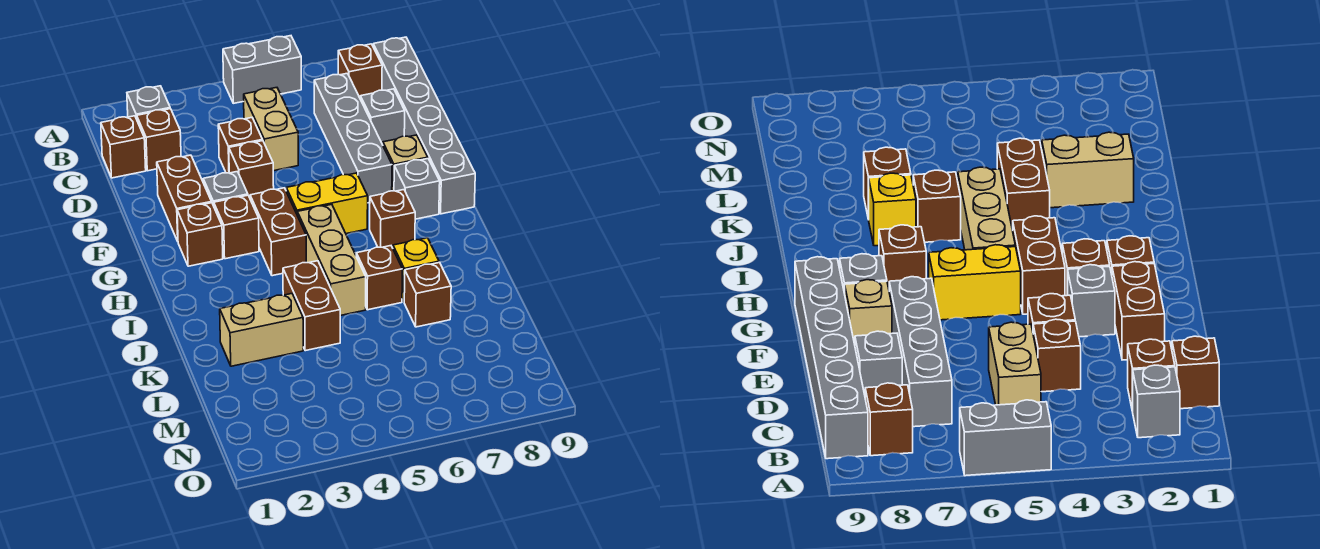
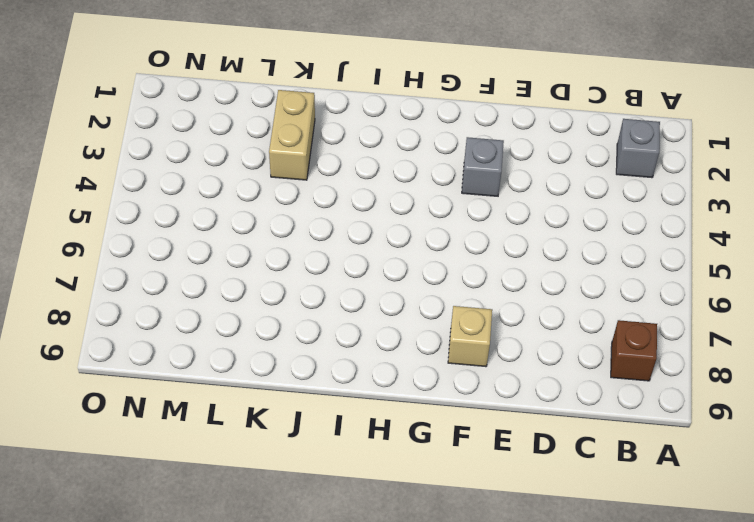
none -> grey 1x2 brick [223,36,301,103]
none -> grey 1x6 brick [373,37,475,214]
none -> brown 1x1 brick [101,116,146,178]

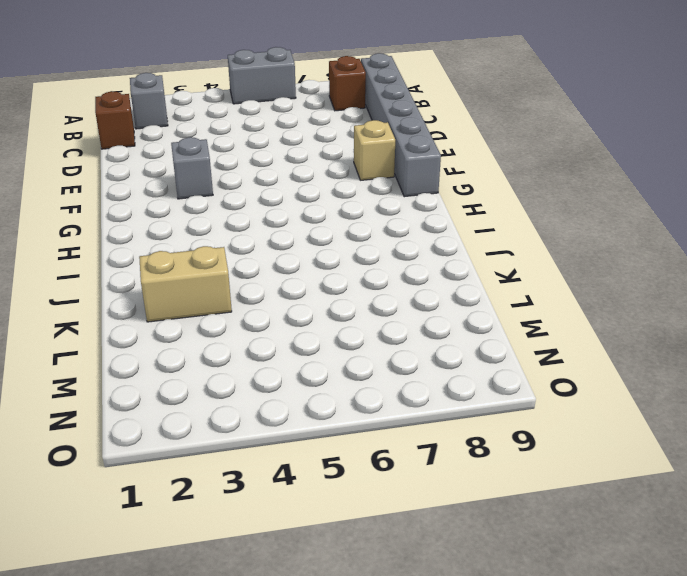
none -> brown 1x1 brick [137,109,181,171]
none -> tan 1x2 brick [244,88,298,171]
none -> grey 1x4 brick [314,73,392,203]

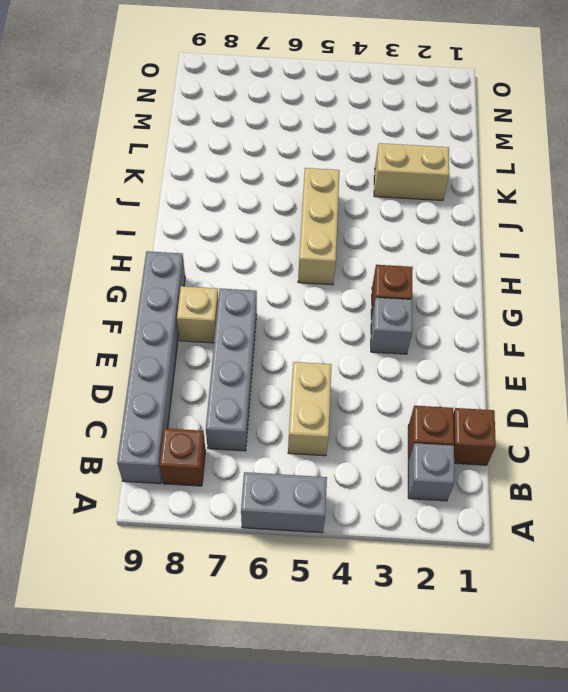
none -> brown 1x1 brick [218,118,263,173]
none -> grey 1x1 brick [360,89,405,145]
none -> brown 1x2 brick [157,155,212,241]

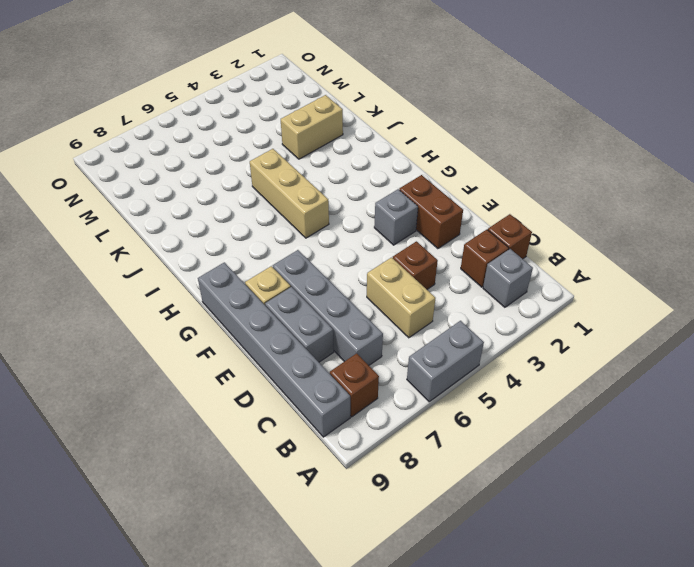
grey 1x2 brick [265,287,334,362] -> grey 1x1 brick [360,89,405,145]
none -> brown 1x1 brick [229,141,274,198]
none -> brown 1x1 brick [177,203,223,266]
none -> brown 1x1 brick [214,195,259,259]

